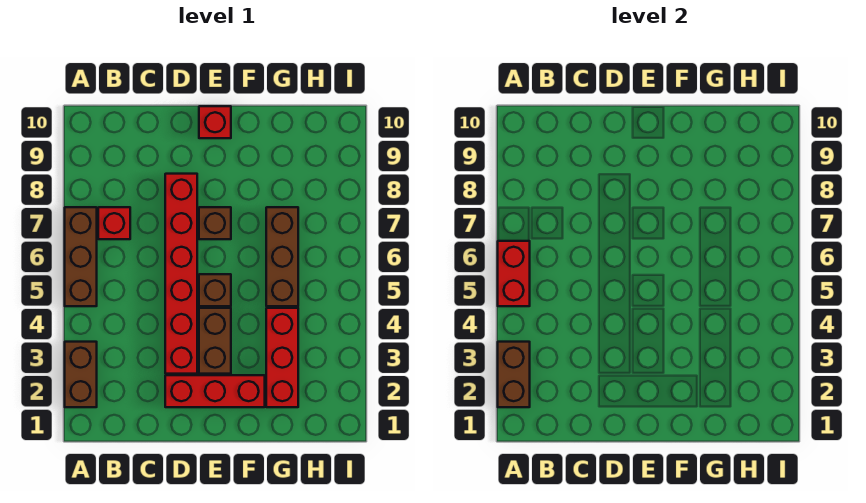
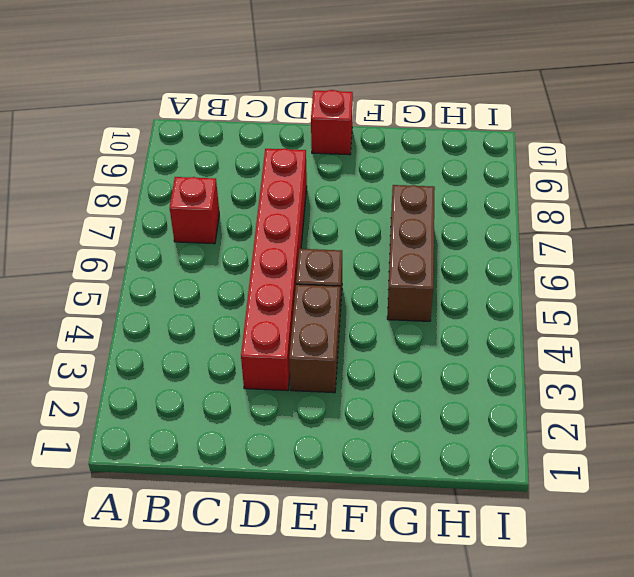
none -> brown 1x2 brick [65,342,97,407]
none -> brown 1x3 brick [65,207,97,306]
none -> red 1x3 brick [165,375,265,407]

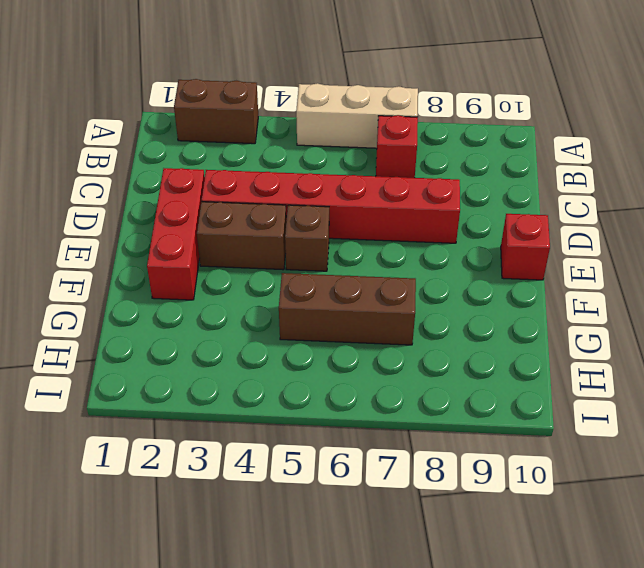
tan 1x3 brick [296,83,418,148] -> brown 1x3 brick [65,207,97,306]
none -> brown 1x1 brick [199,207,231,239]
none -> red 1x3 brick [266,308,298,407]
none -> brown 1x2 brick [498,342,530,407]

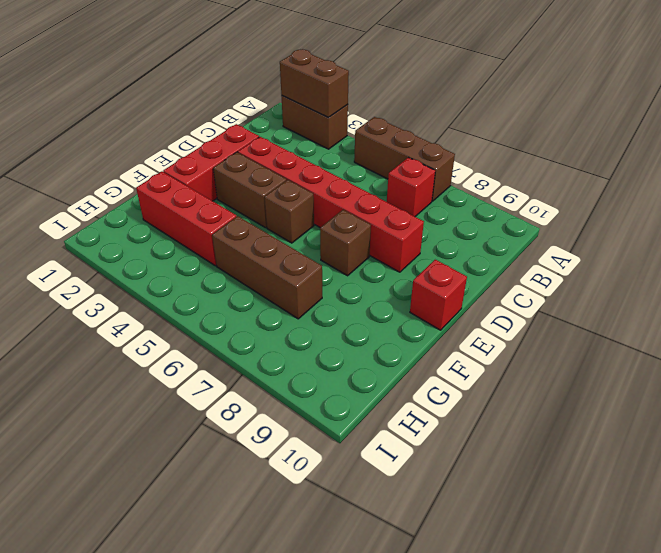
none -> red 1x2 brick [498,241,530,306]

